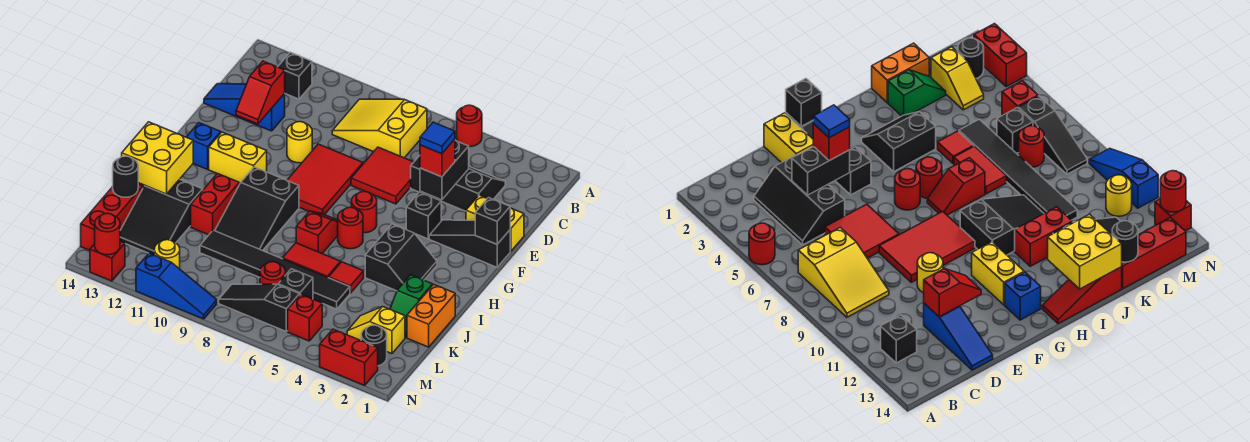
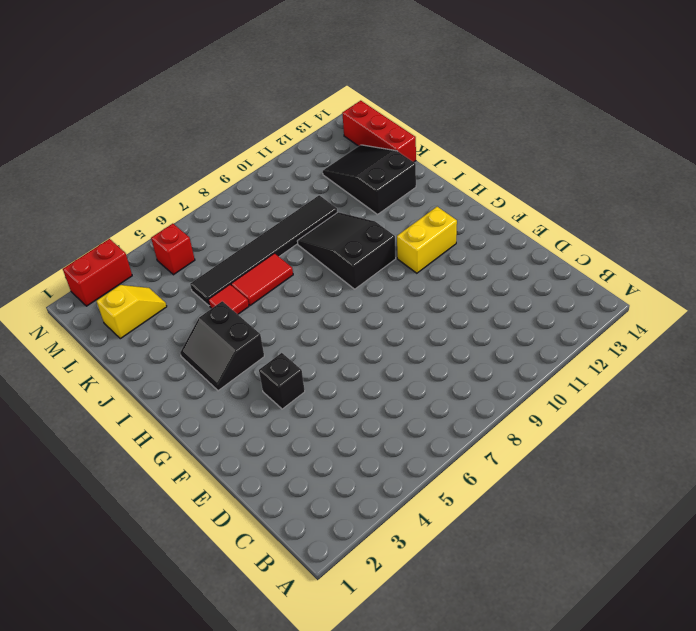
none -> red 1x1 round brick [457,105,482,147]
none -> yellow 2x3 slope [332,99,427,158]
none -> black 1x1 brick [278,52,312,99]
none -> black 2x3 slope [411,156,505,211]

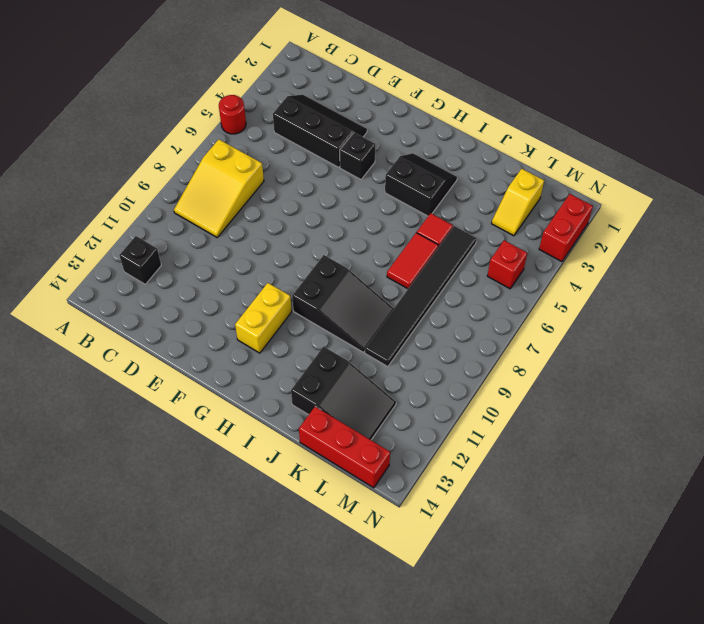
black 2x3 slope [273,95,367,168] -> black 2x3 slope turned to [411,156,505,211]
none -> red 2x2 tile [351,147,414,204]
none -> blue 1x3 slope [204,84,285,131]
none -> yellow 1x2 brick [466,195,524,251]
none -> red 2x3 tile [287,144,363,215]

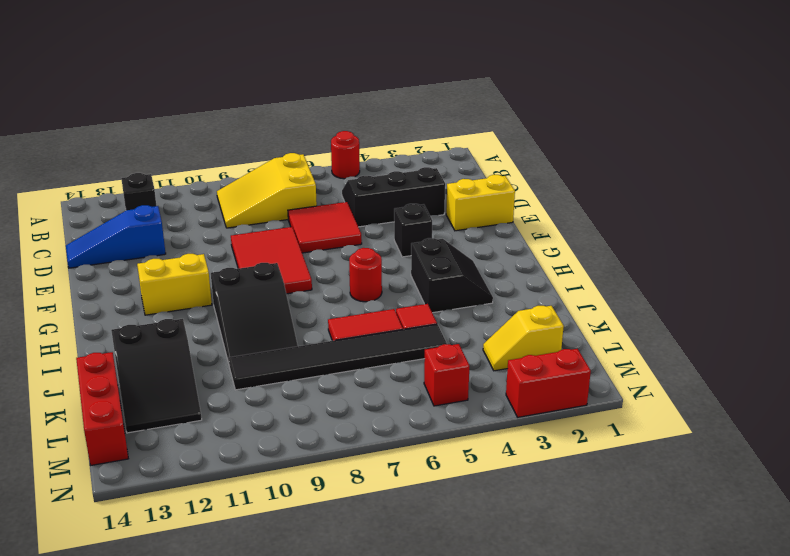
none -> yellow 1x1 round brick [287,122,312,163]
none -> black 1x3 slope [429,220,510,267]
none -> red 1x1 round brick [351,191,377,233]
none -> blue 1x1 brick [187,123,221,169]

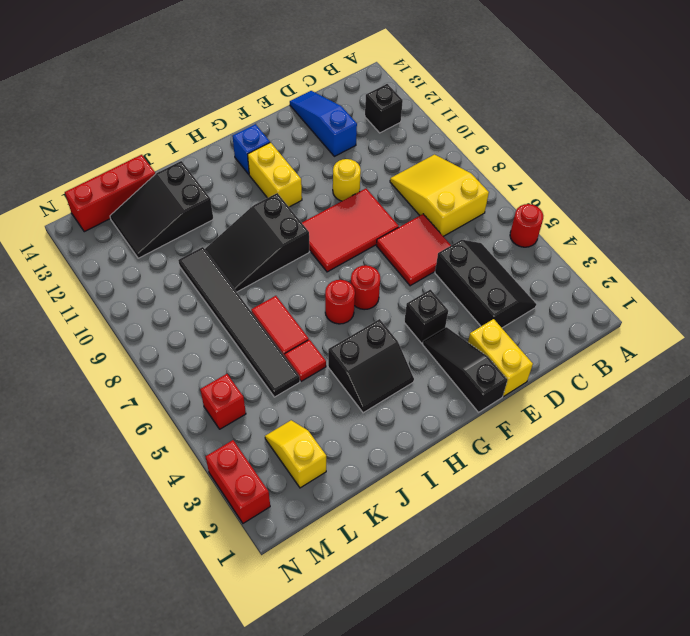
none -> red 1x2 slope [296,211,338,253]
none -> red 1x3 slope [1042,267,1122,324]
none -> red 1x2 brick [191,174,239,235]
none -> orange 1x2 brick [407,284,455,347]

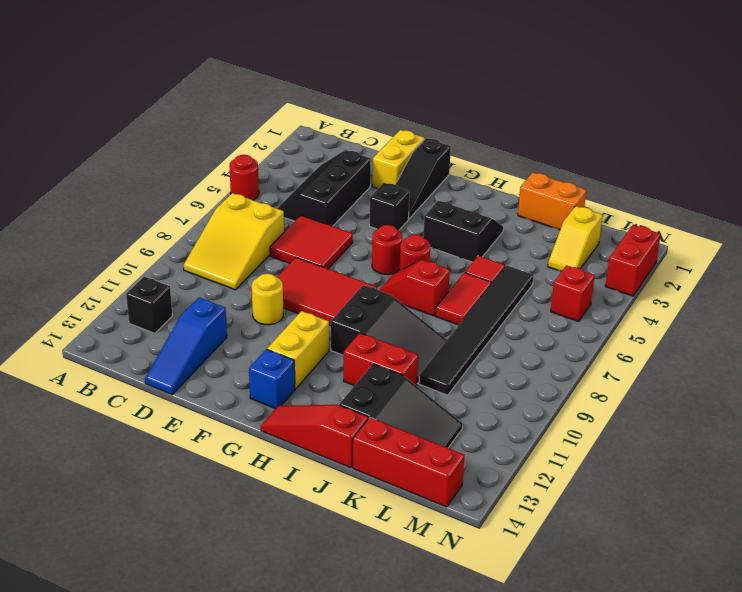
none -> green 1x2 slope [390,275,432,338]
none -> black 1x1 brick [278,269,313,299]
none -> red 1x1 round brick [260,262,285,285]
none -> black 1x1 round brick [361,325,387,366]

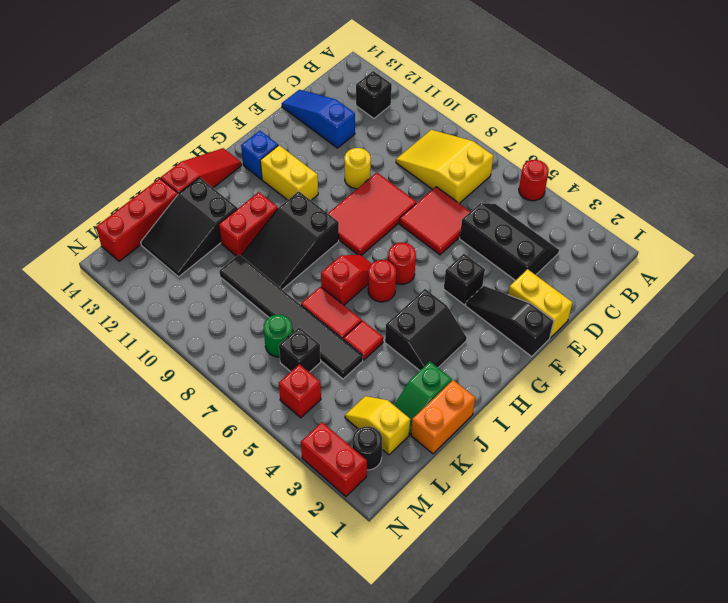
green 1x1 round brick [264,315,293,357] -> red 1x1 round brick [260,262,285,285]
none -> black 1x3 slope [219,284,299,331]
none -> yellow 1x1 round brick [154,240,180,269]
none -> blue 1x3 slope [136,253,217,319]
none -> red 1x1 brick [90,241,125,281]

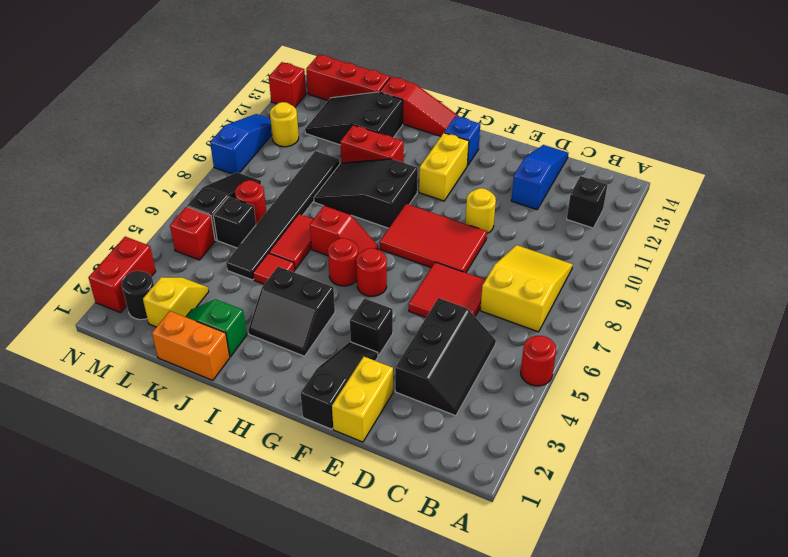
blue 1x3 slope [210,114,272,174] -> blue 1x3 slope turned to [136,253,217,319]
none -> black 1x2 brick [420,140,469,200]
none -> red 1x2 slope [236,61,285,124]
none -> black 1x1 brick [475,198,510,244]
none -> yellow 2x2 brick [122,122,193,194]

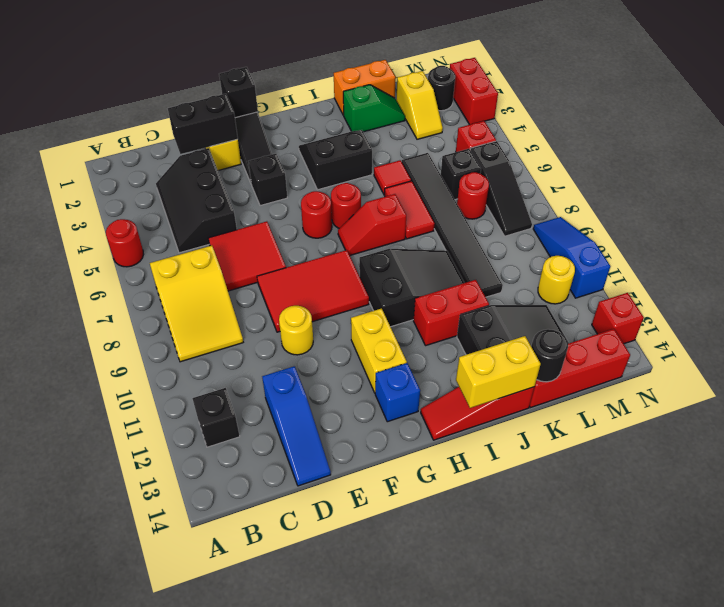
black 1x2 brick [168,94,238,154] -> black 1x2 brick moved to [420,140,469,200]
yellow 1x2 brick [456,336,541,408] -> yellow 2x2 brick [122,122,193,194]
none -> red 1x2 slope [236,61,285,124]
none -> red 1x1 round brick [95,213,120,255]
none -> red 1x1 brick [420,139,455,177]
none -> blue 1x1 tile [420,122,455,154]

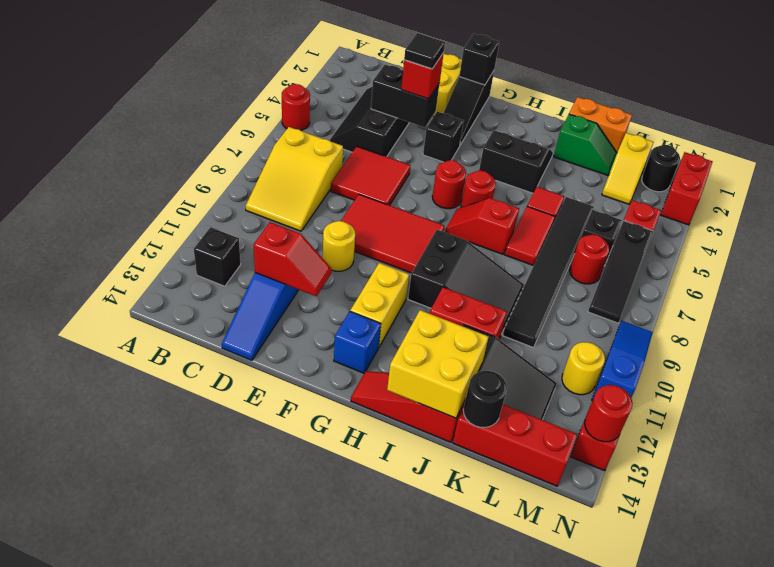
black 1x1 tile [404,33,445,69] -> blue 1x1 tile [420,122,455,154]

